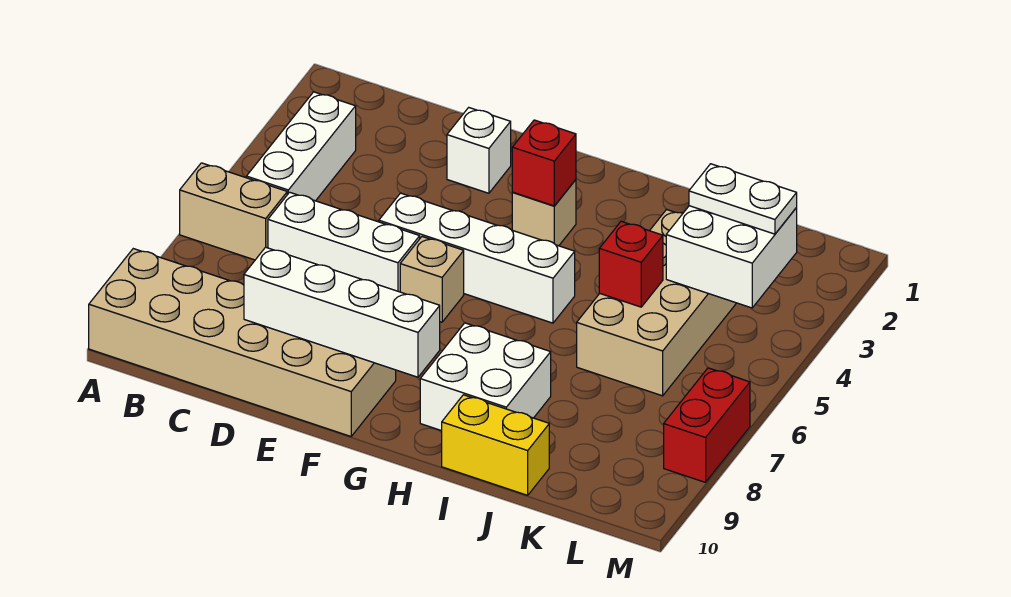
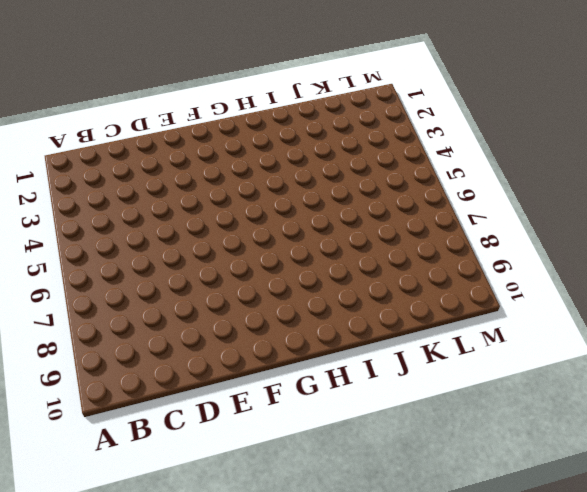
none -> tan 1x2 brick [180,163,287,260]
none -> tan 2x6 brick [89,249,396,436]
none -> white 1x3 brick [246,92,356,201]

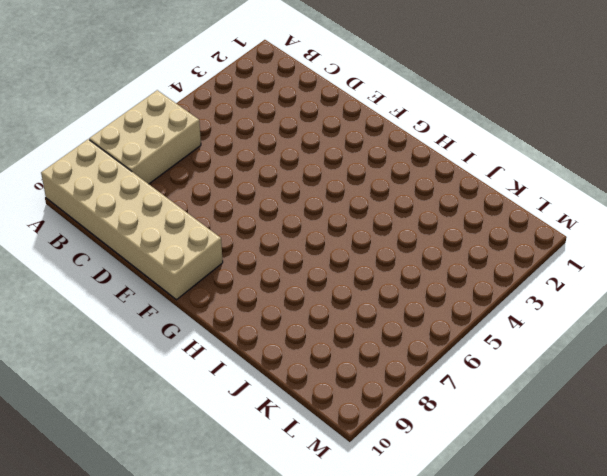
tan 2x3 brick [89,90,201,184] -> tan 1x2 brick [180,163,287,260]
none -> white 1x3 brick [246,92,356,201]
none -> white 1x3 brick [268,192,420,292]
none -> white 1x1 brick [447,108,511,193]

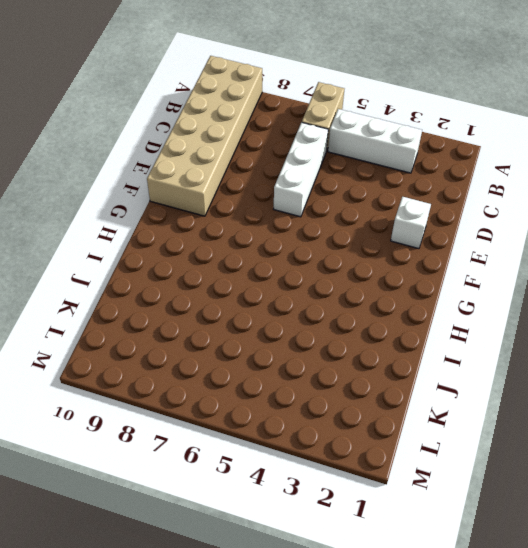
none -> white 1x4 brick [379,193,575,323]
none -> tan 1x1 brick [400,237,464,322]
none -> tan 1x1 brick [512,180,576,246]

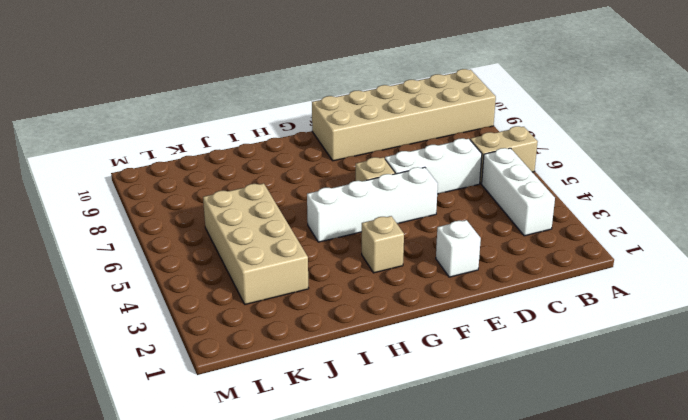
none -> white 2x2 brick [420,323,551,431]
none -> yellow 1x2 brick [442,395,549,495]
none -> red 1x2 brick [664,368,750,482]

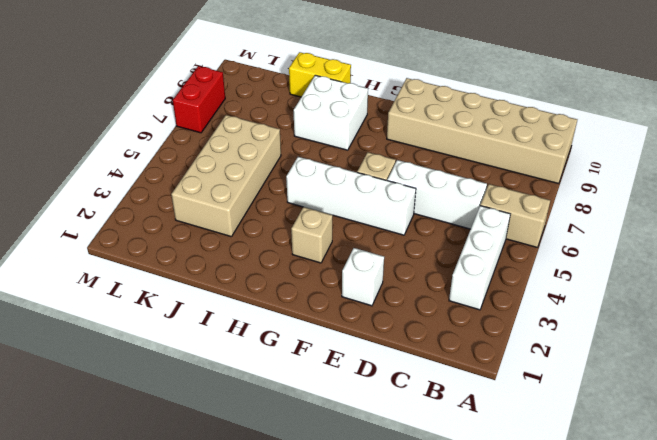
none -> white 1x4 brick [244,247,440,377]
none -> red 1x1 brick [512,120,576,206]
none -> red 1x1 brick [599,221,663,307]

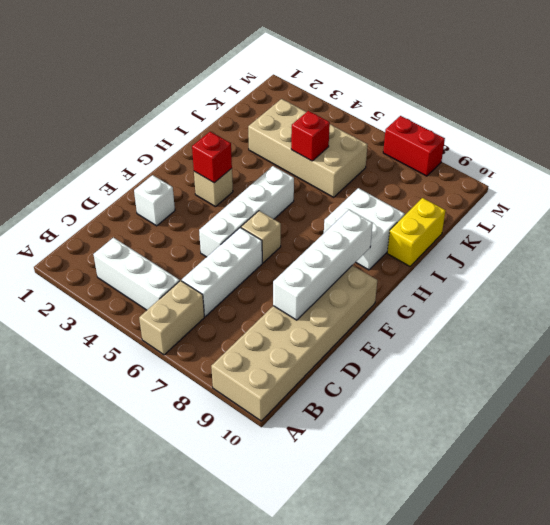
none -> white 2x2 brick [666,206,797,308]
none -> white 1x2 plate [689,164,797,234]

